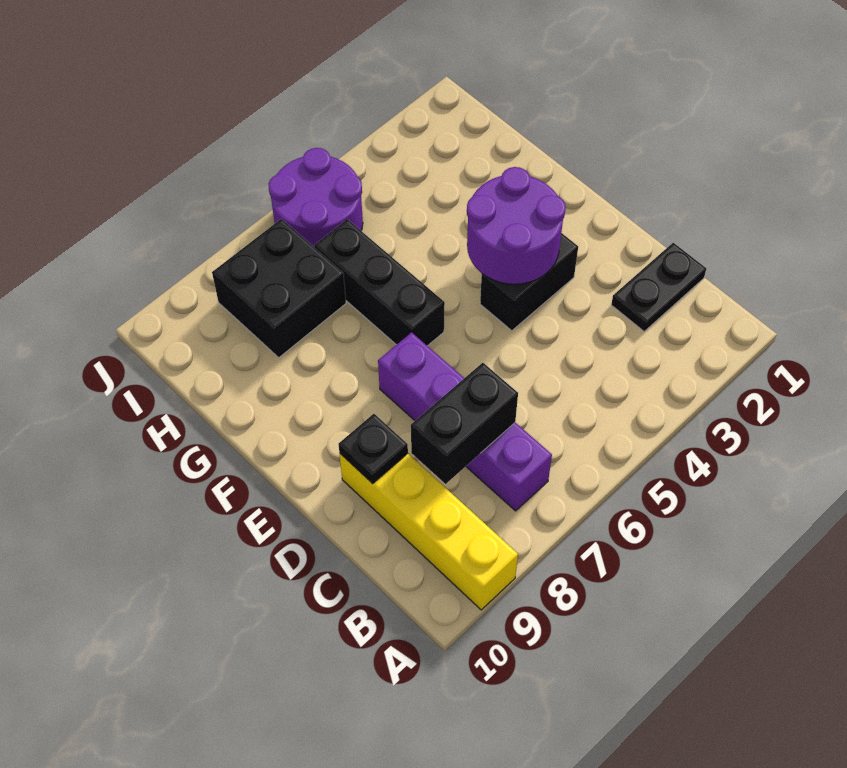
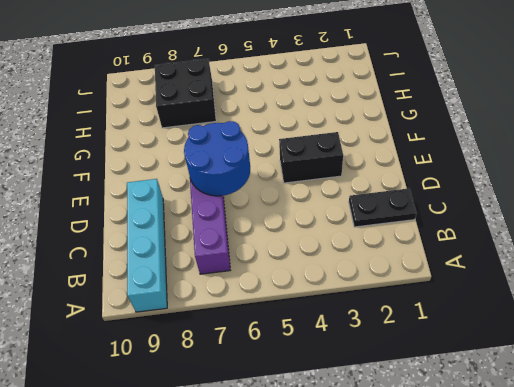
cyan 1x4 brick [127,179,167,312] -> yellow 1x4 brick [339,453,518,610]
blue 2x2 round brick [184,121,250,196] -> none
none -> black 1x3 brick [315,219,445,346]
none -> purple 2x2 round brick [269,148,363,248]

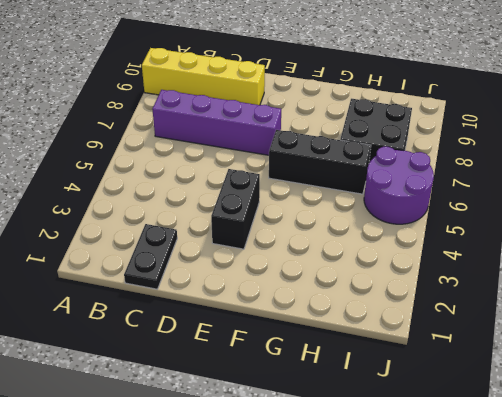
none -> black 1x2 brick [411,363,518,484]
none -> black 1x1 plate [339,414,408,484]

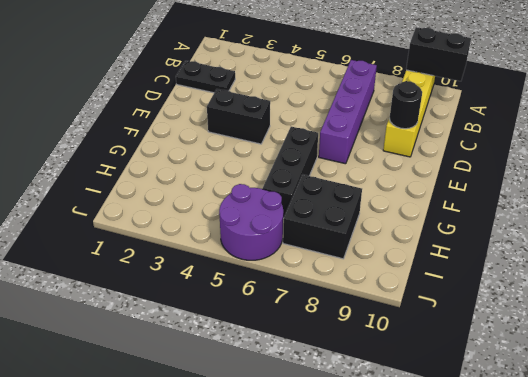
black 1x2 brick [406,27,471,81] -> black 1x2 brick moved to [411,363,518,484]
black 1x1 round brick [389,81,422,129] -> black 1x1 plate [339,414,408,484]
none -> purple 2x2 round brick [467,167,566,284]

